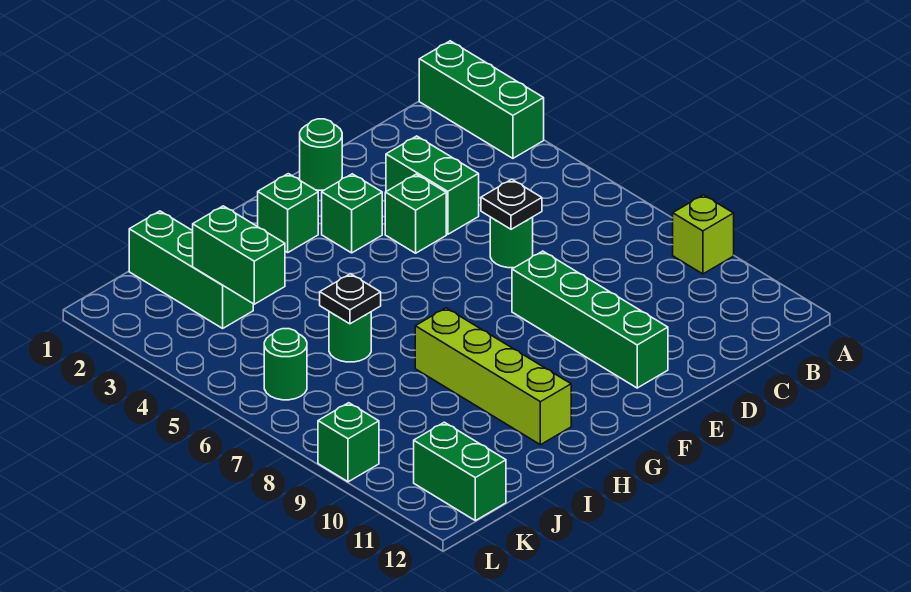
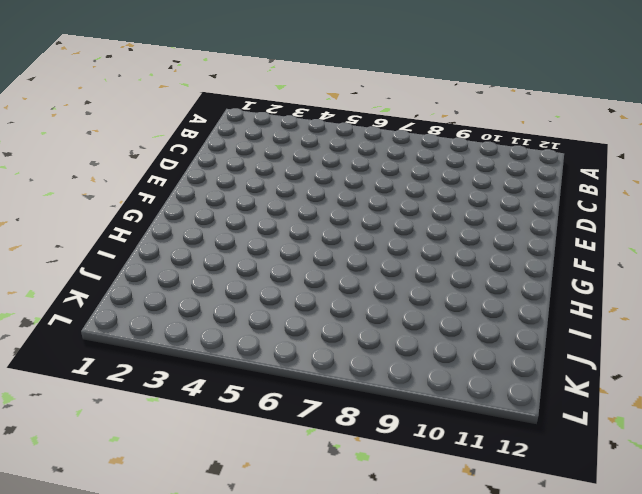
none -> green 1x3 brick [419,41,544,158]
none -> lime 1x1 brick [673,195,734,274]
none -> green 1x2 brick [386,136,479,234]

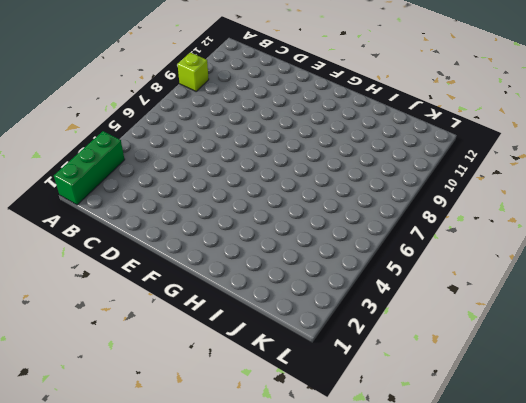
none -> green 1x2 brick [386,136,479,234]
none -> green 1x1 round brick [490,217,533,268]
none -> green 1x1 round brick [300,119,342,190]

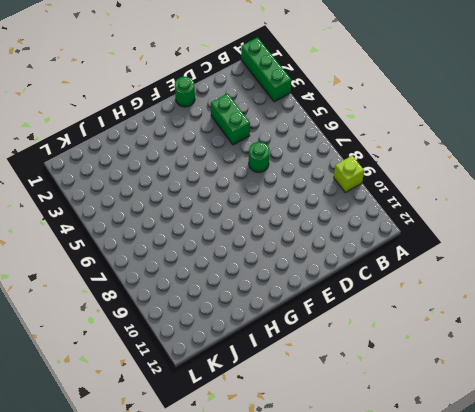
none -> green 1x1 brick [385,174,446,253]
none -> green 1x4 brick [512,251,668,388]
none -> green 1x1 brick [322,174,382,253]

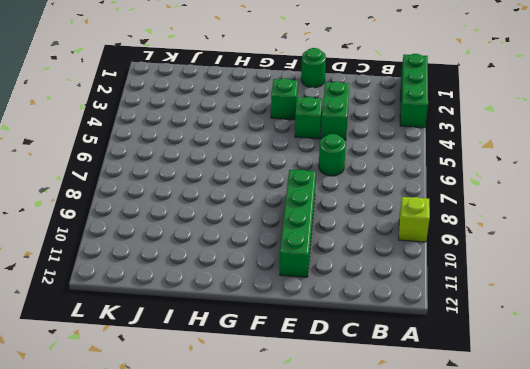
none -> green 1x1 brick [258,174,318,252]
none -> lime 1x4 brick [415,308,571,445]
none -> green 1x1 round brick [329,312,371,362]

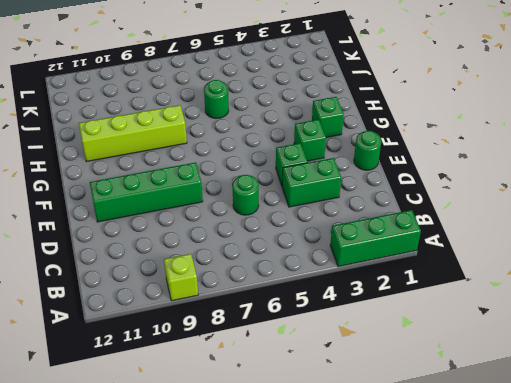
none -> green 1x3 brick [129,211,253,328]
none -> green 1x1 round brick [264,329,307,400]
none -> green 1x2 brick [414,422,506,521]

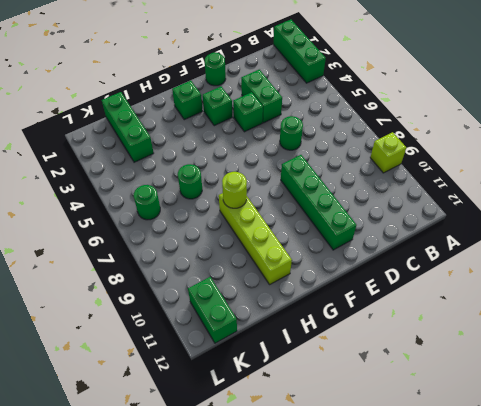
lime 1x1 round brick [222,172,247,208] -> none
none -> green 1x1 brick [318,403,379,482]
none -> black 1x1 plate [481,179,542,229]
none -> black 1x1 plate [320,274,381,324]

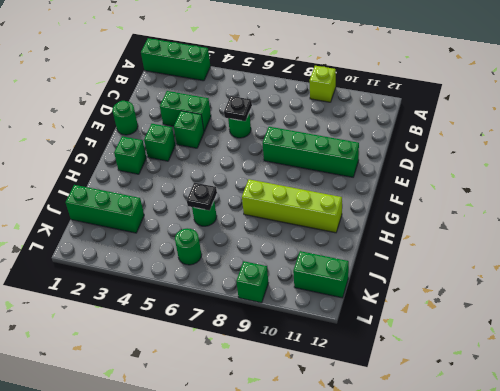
none -> green 1x2 brick [193,206,285,304]

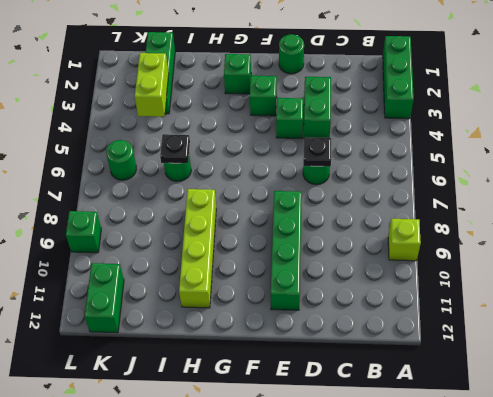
lime 1x2 brick [135,53,169,117] -> green 1x2 brick [193,206,285,304]

